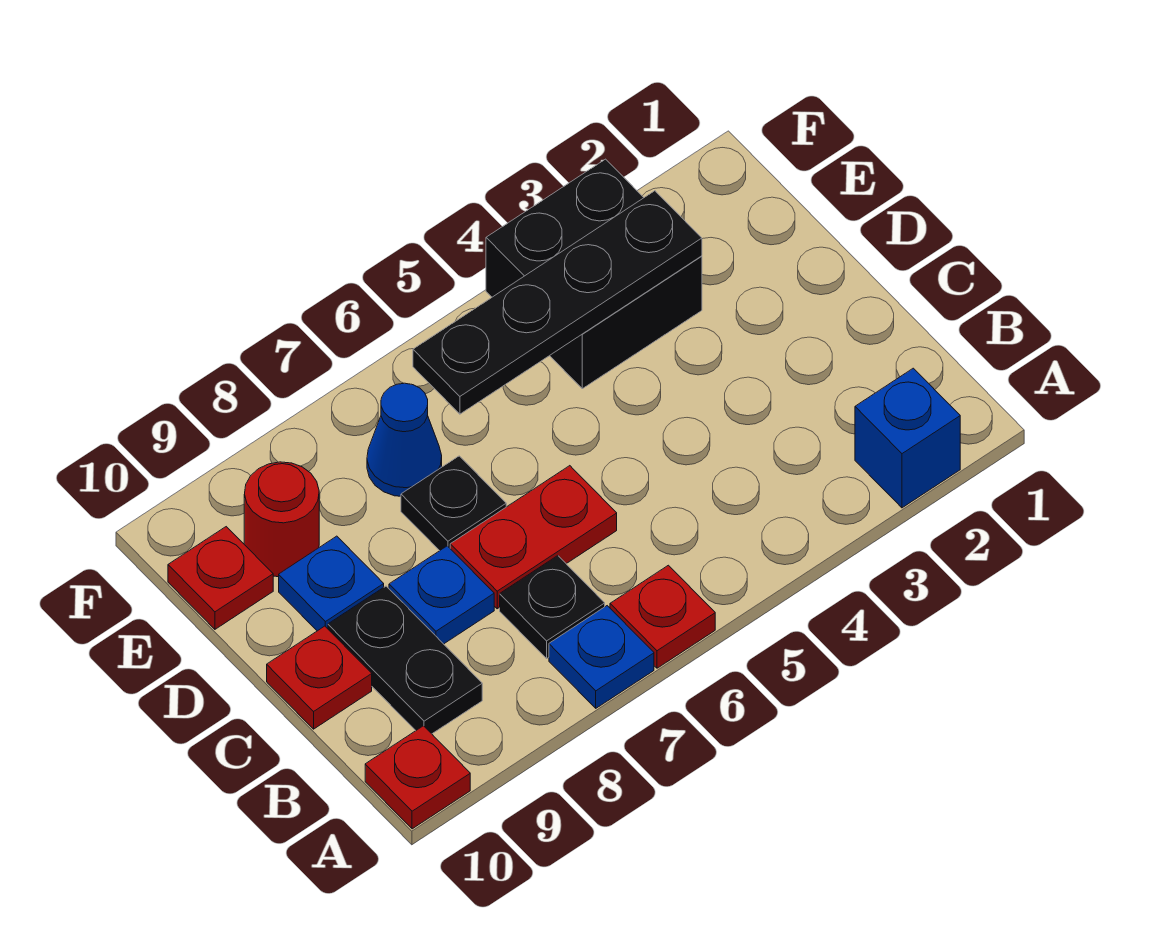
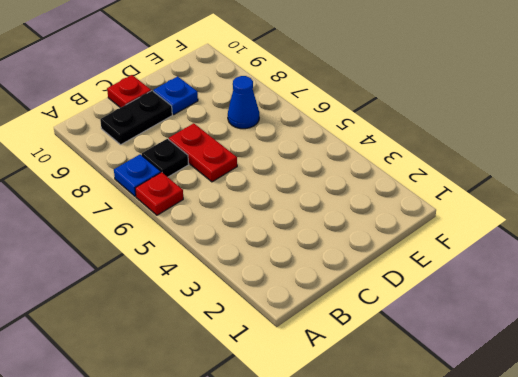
none -> blue 1x1 brick [855,368,960,508]
none -> red 1x1 plate [365,726,470,829]
none -> blue 1x1 plate [389,546,494,644]

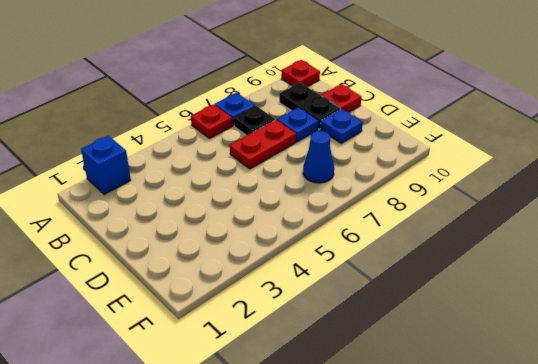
none -> black 1x1 plate [401,456,506,551]
none -> black 2x2 brick [486,159,702,389]
none -> red 1x1 round brick [244,462,319,577]

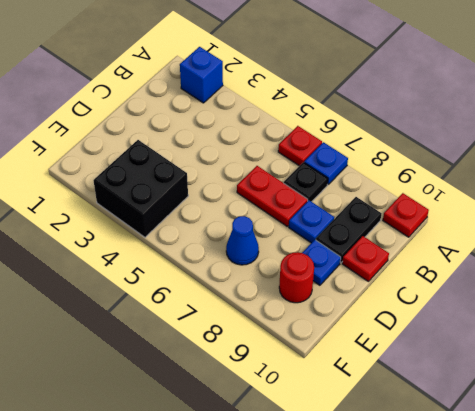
none -> black 1x1 plate [401,456,506,551]
none -> red 1x1 plate [168,527,273,629]
none -> black 1x4 plate [413,191,702,414]

